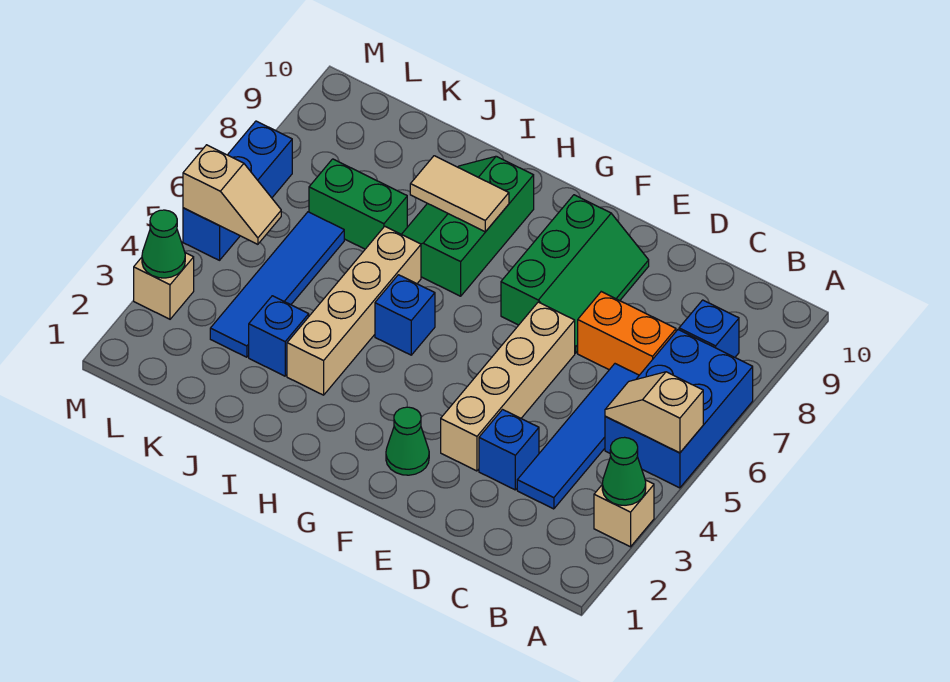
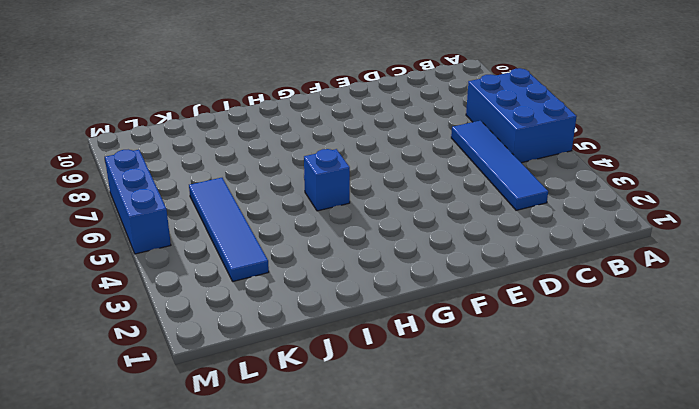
none -> tan 1x1 brick [594,480,654,547]
none -> blue 1x1 brick [679,300,739,357]
none -> orange 1x2 brick [578,292,676,375]

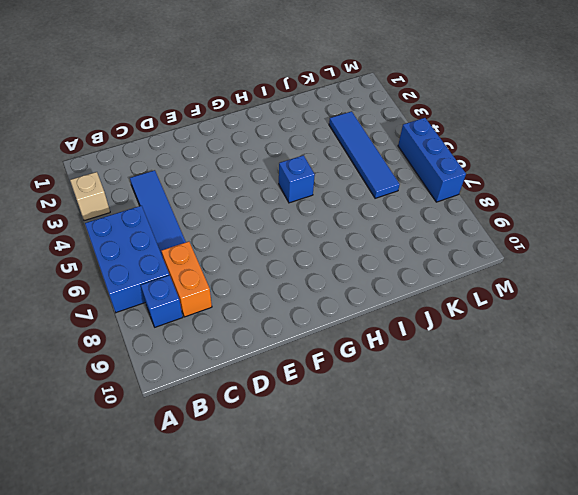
orange 1x2 brick [162,242,212,317] -> orange 1x2 brick turned to [578,292,676,375]
none -> blue 1x1 brick [479,410,539,490]
none -> tan 1x4 brick [441,302,575,471]
none -> green 2x3 slope [501,195,649,353]

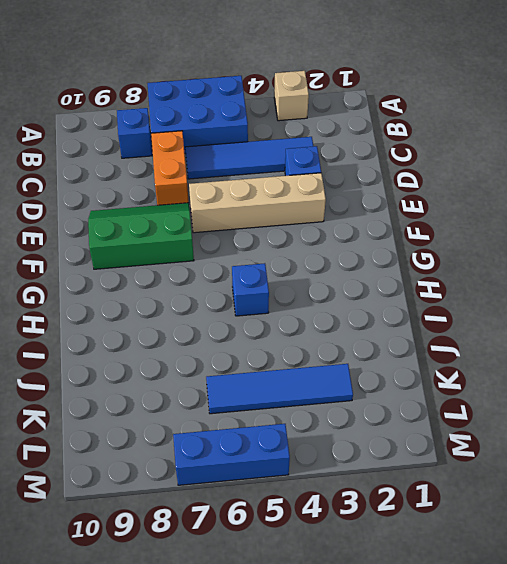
none -> green 1x1 cone [386,407,429,475]
none -> green 2x3 slope [402,156,534,296]
none -> tan 1x4 brick [287,226,421,395]

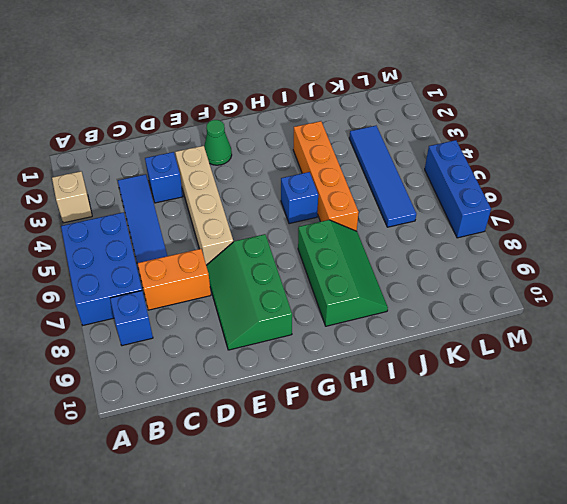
orange 1x4 brick [293,121,359,231] -> tan 1x4 brick [287,226,421,395]
none -> blue 1x1 brick [249,296,309,376]
none -> green 1x2 brick [309,159,407,249]
none -> tan 1x1 brick [134,253,194,319]

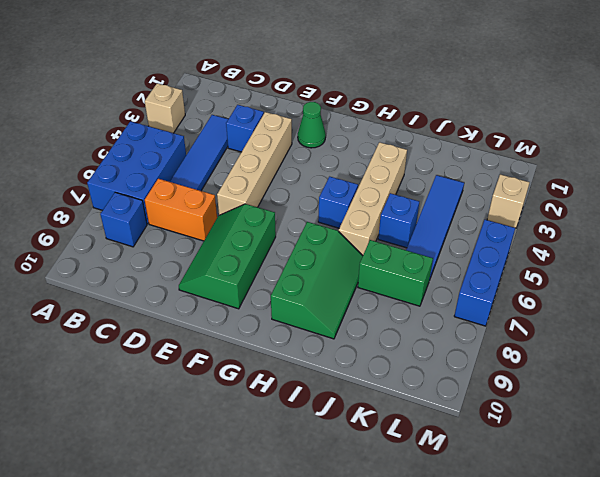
blue 1x1 brick [378,193,419,248] -> blue 1x1 brick moved to [249,296,309,376]
none -> green 1x1 cone [602,437,646,505]
none -> tan 1x2 slope [605,372,703,453]
none -> tan 1x2 tile [410,156,509,232]

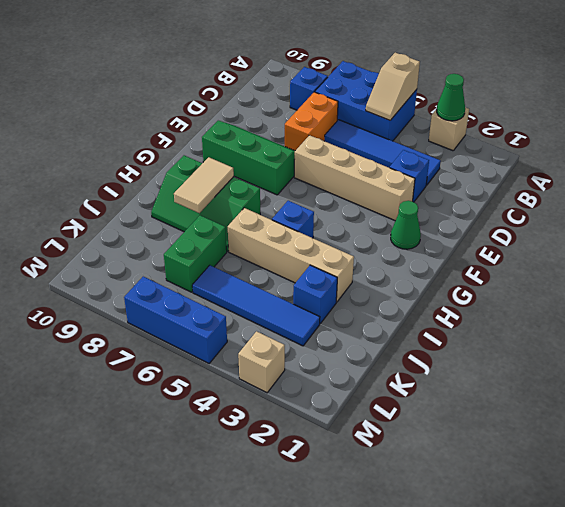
none -> tan 1x2 slope [183,145,281,244]
none -> green 1x1 cone [142,210,185,278]

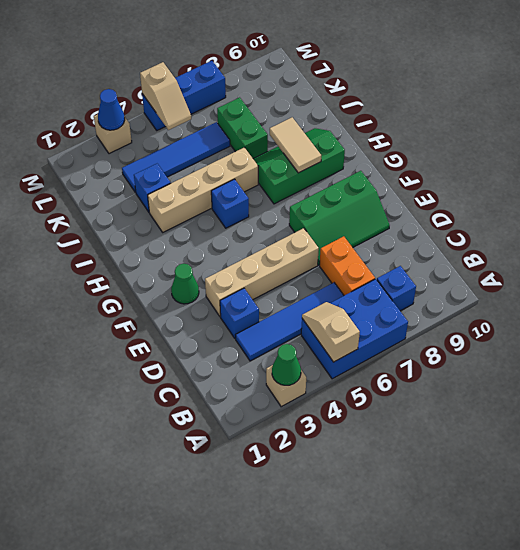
blue 1x1 cone [98,89,125,130] -> green 1x1 cone [142,210,185,278]

